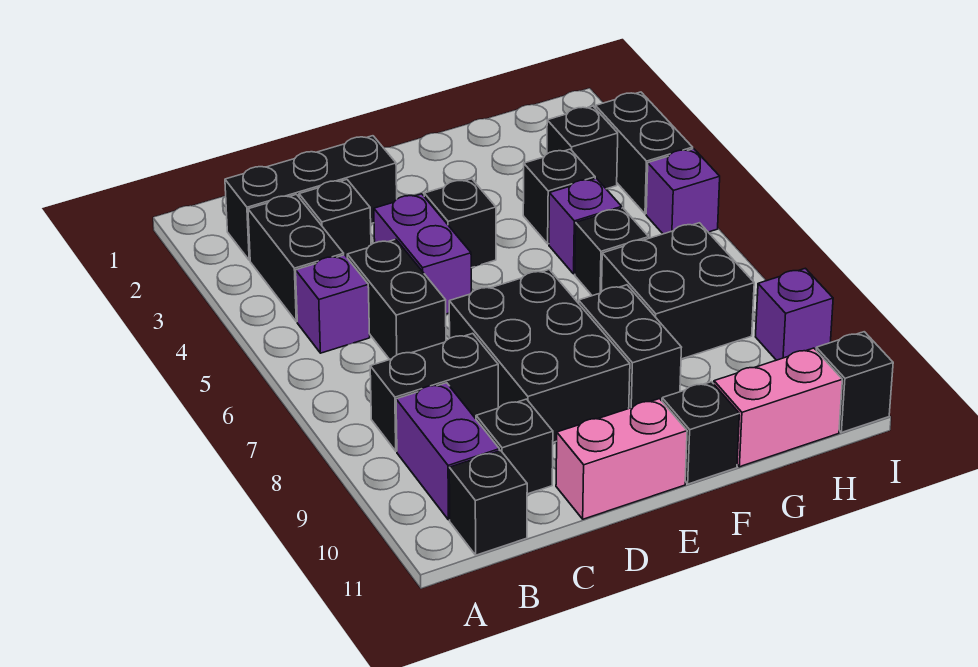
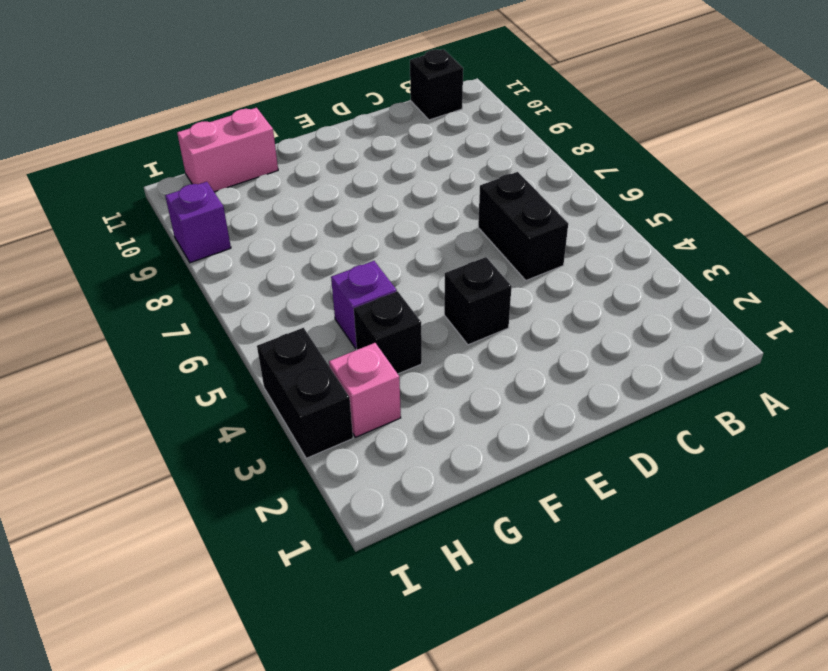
pink 1x1 brick [329,343,401,437] -> black 1x1 brick [547,106,618,189]
none -> black 1x3 brick [225,136,397,260]
none -> black 1x2 brick [248,195,344,322]
none -> purple 1x1 brick [296,255,370,353]

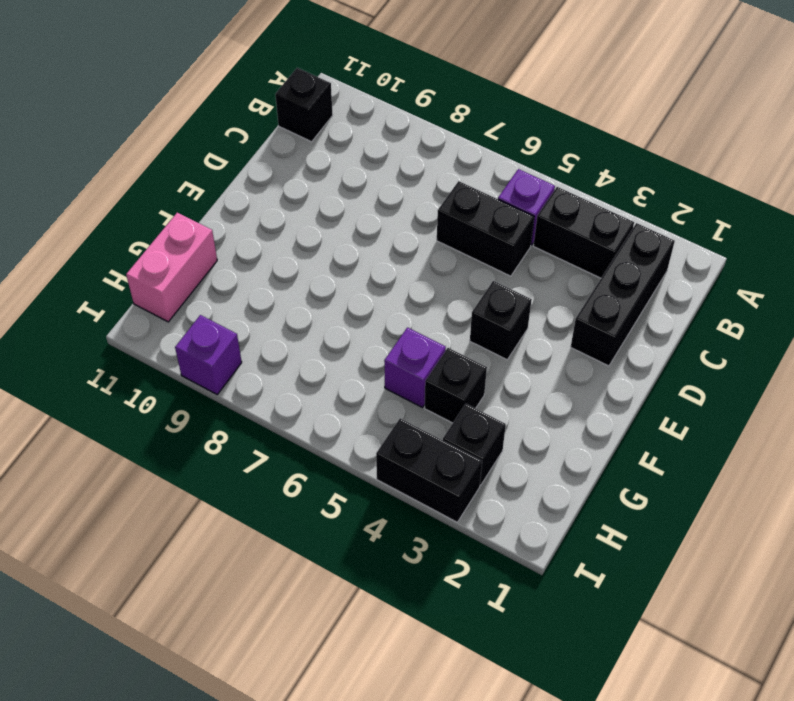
none -> black 1x2 brick [370,333,498,451]
none -> purple 1x2 brick [396,383,499,520]
none -> black 1x1 brick [299,180,371,257]

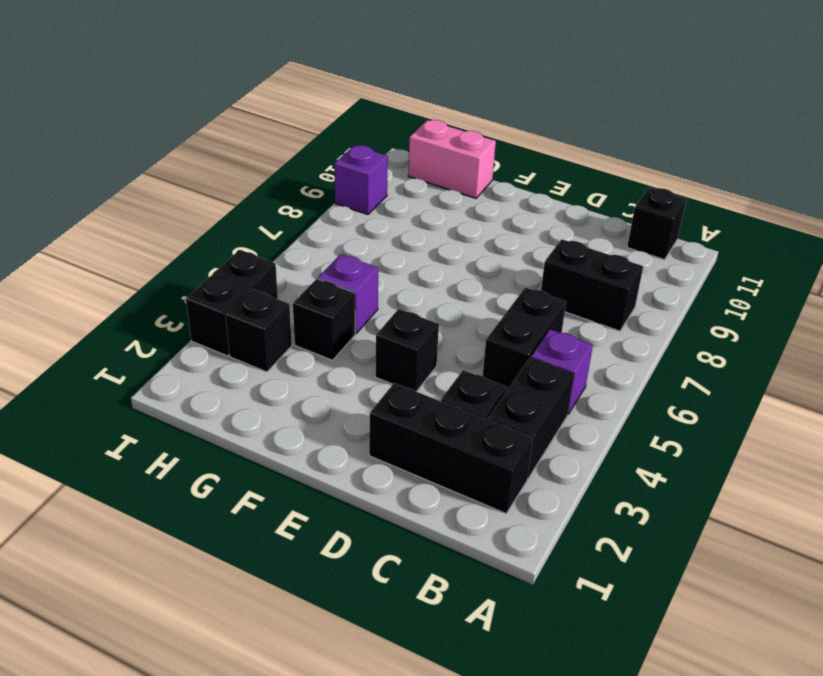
none -> purple 1x2 brick [396,383,499,520]
none -> black 1x1 brick [476,399,553,494]
none -> purple 1x2 brick [374,194,471,314]

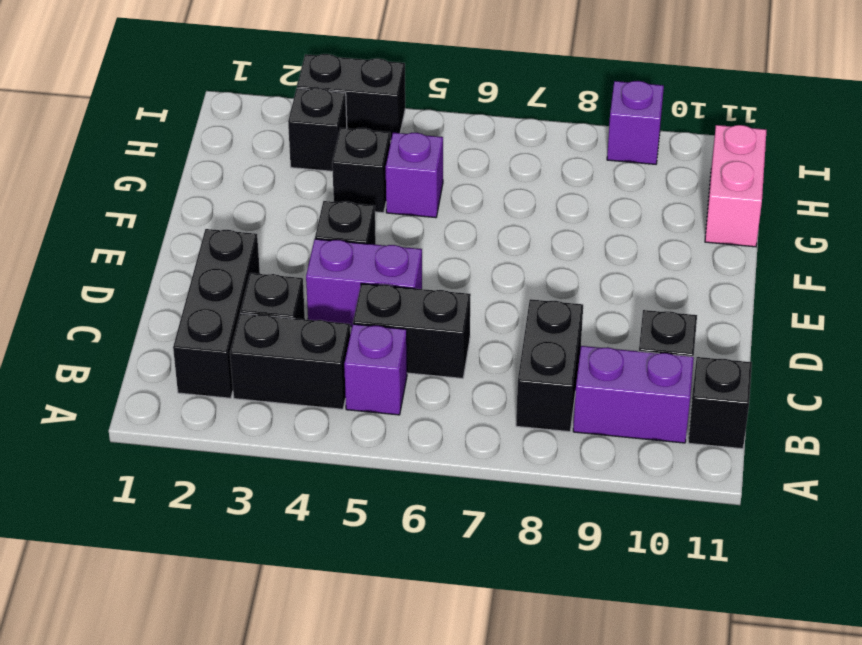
none -> black 2x3 brick [449,270,630,442]
none -> pink 1x2 brick [556,399,687,519]
none -> black 1x2 brick [579,285,682,408]

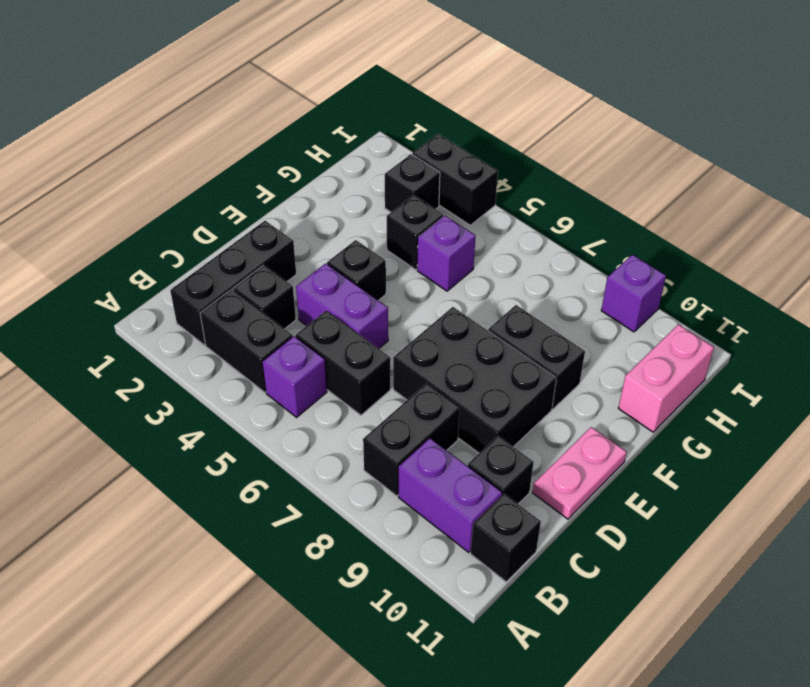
pink 1x2 plate [533,427,627,519] -> pink 1x2 brick [556,399,687,519]
none -> black 1x1 brick [662,382,739,484]
none -> black 1x1 brick [575,208,649,296]
none -> black 2x2 brick [602,223,754,359]

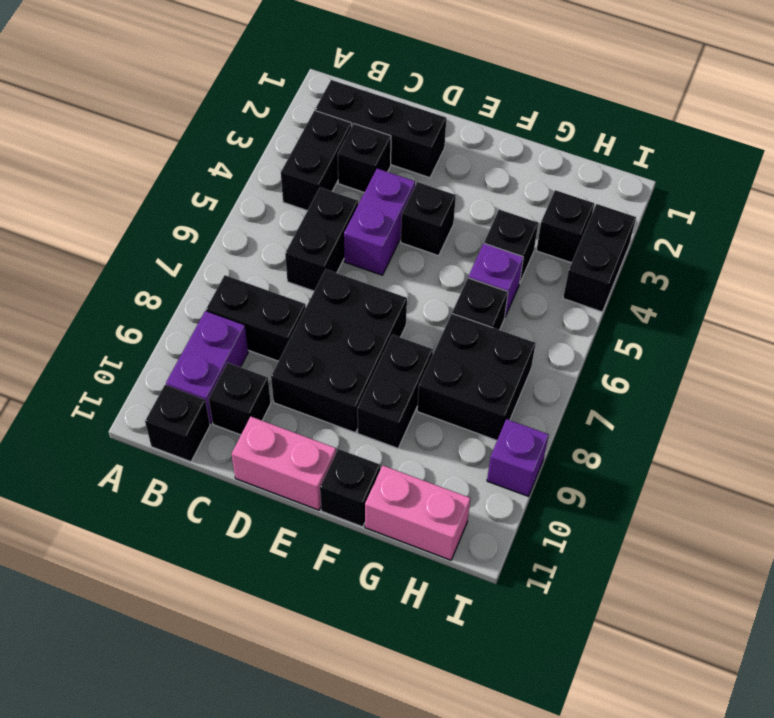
none -> purple 1x1 brick [296,255,370,353]
none -> purple 1x1 brick [646,149,720,234]
none -> black 1x1 brick [816,332,893,432]

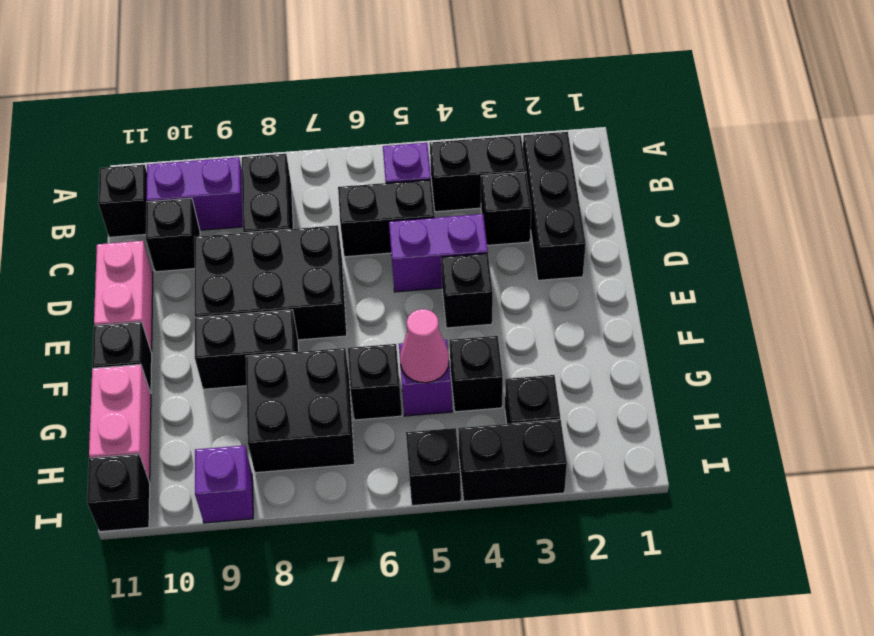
pink 1x1 cone [400,309,449,383] -> none
black 1x1 brick [406,428,461,506] -> purple 1x1 brick [646,149,720,234]

